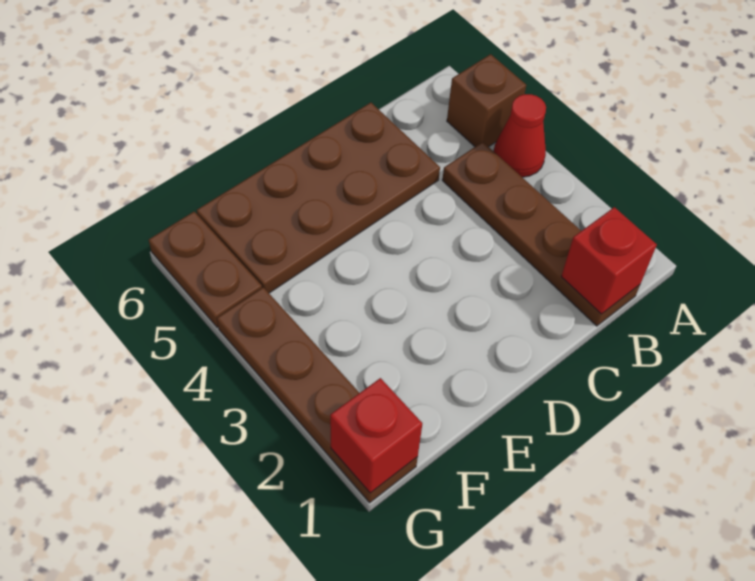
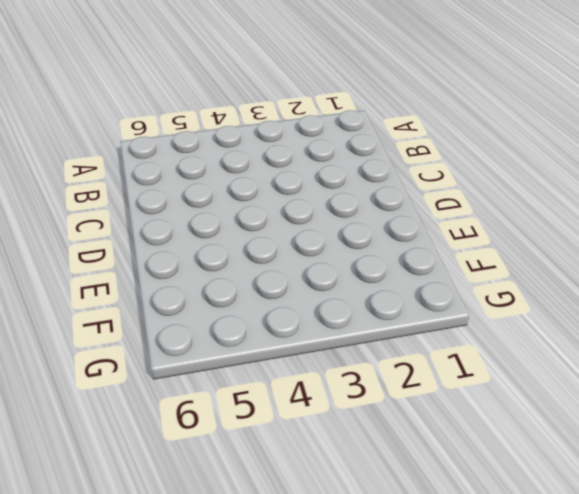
none -> red 1x1 cone [494,94,546,177]
none -> brown 1x1 brick [447,54,526,147]

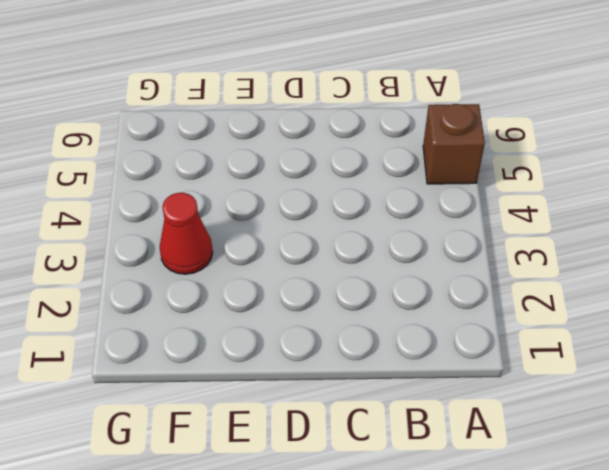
red 1x1 cone [160,193,213,274] -> red 1x1 cone moved to [494,94,546,177]
none -> brown 1x4 plate [442,142,640,326]
none -> brown 2x4 plate [197,103,440,293]

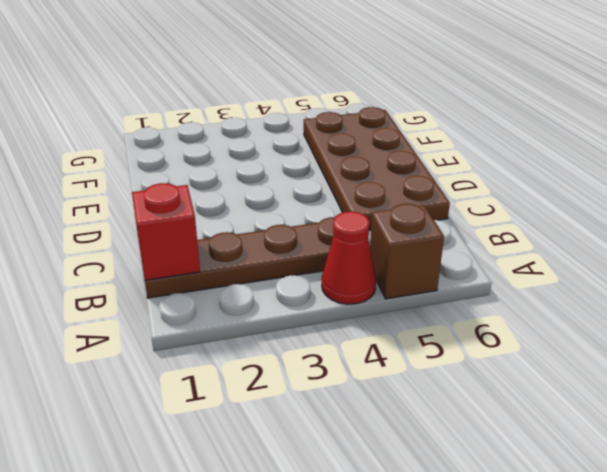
none -> brown 1x4 plate [217,287,418,503]
none -> brown 1x2 plate [149,212,262,327]

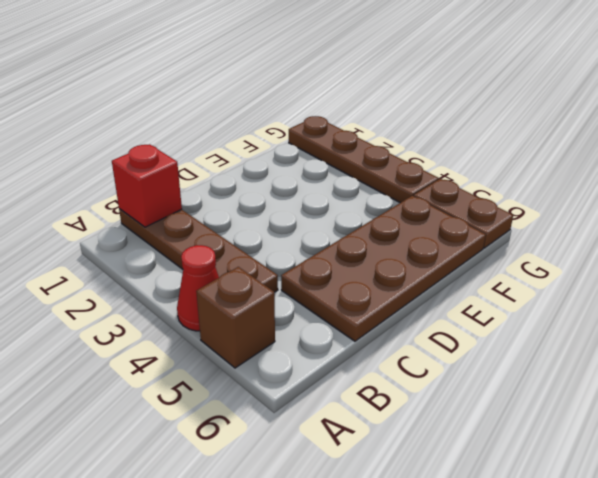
none -> red 1x1 brick [330,378,422,493]

